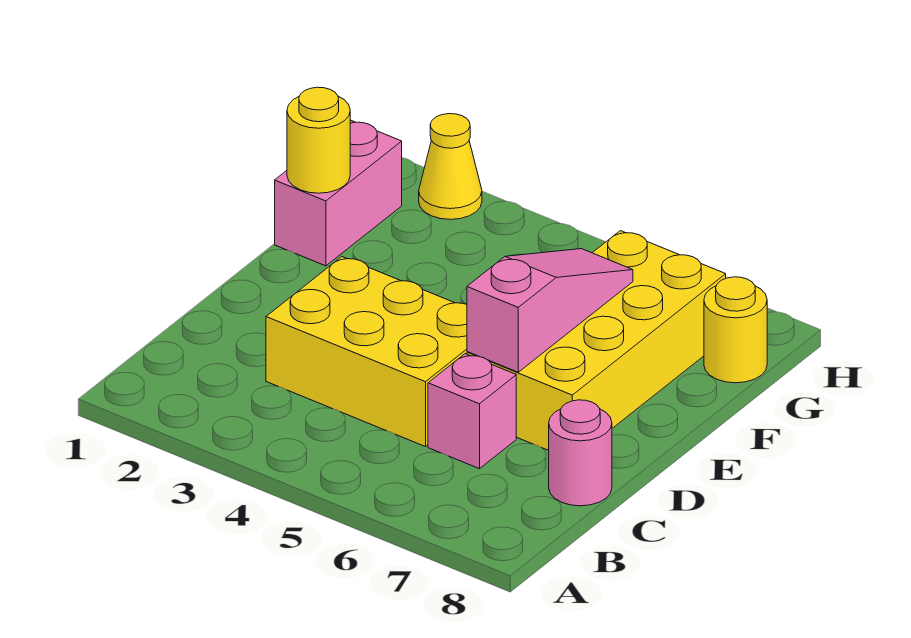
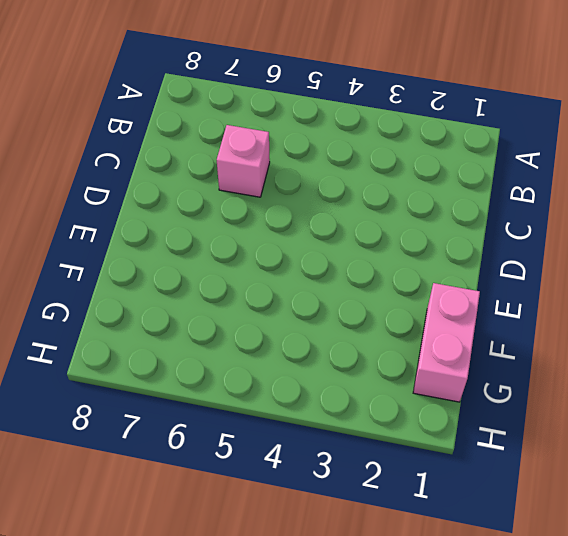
none -> yellow 2x3 brick [266,257,467,447]
none -> pink 1x1 round brick [549,400,612,506]

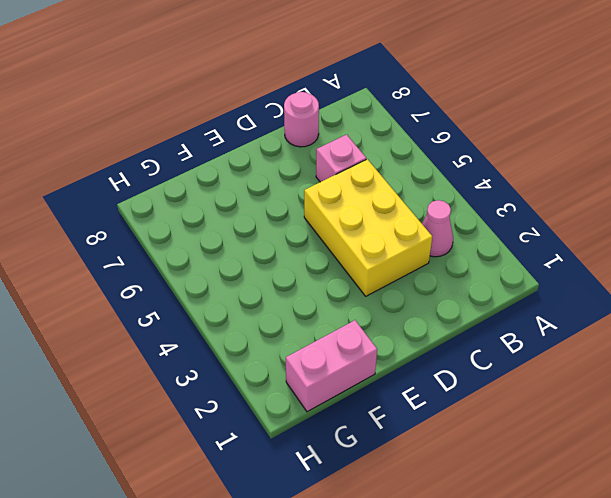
pink 1x1 cone [422,200,453,257] -> none
none -> yellow 2x4 brick [467,231,726,450]
none -> yellow 1x1 round brick [704,277,767,383]

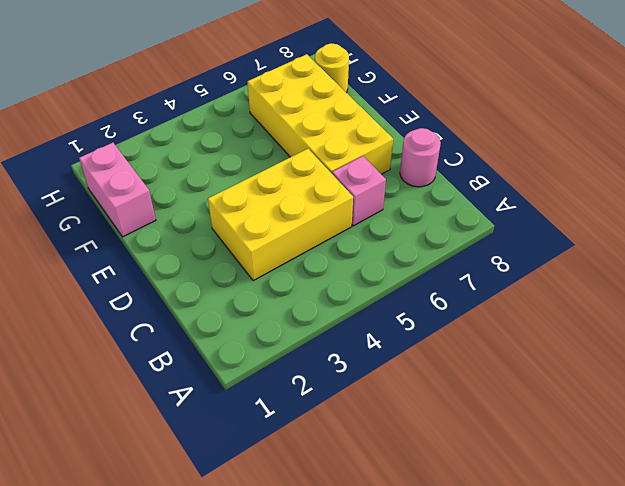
none -> yellow 1x1 cone [419,114,482,219]
none -> pink 1x3 slope [467,249,633,372]

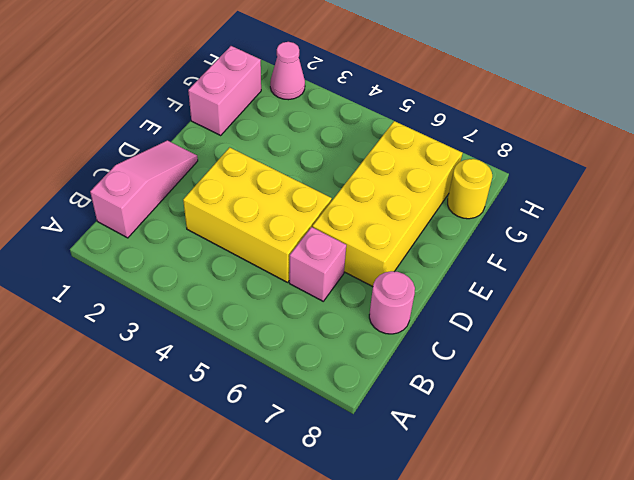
pink 1x3 slope [90,140,198,238] -> pink 1x3 slope moved to [467,249,633,372]
pink 1x1 cone [270,42,305,100] -> yellow 1x1 cone [419,114,482,219]
none -> yellow 1x1 round brick [287,87,350,193]

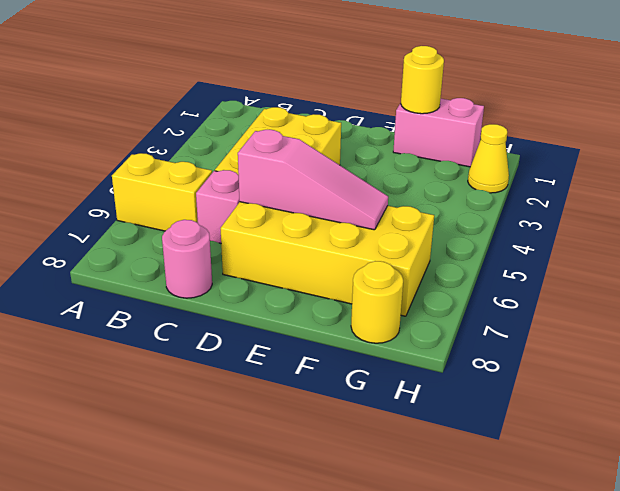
yellow 1x2 brick [112,153,212,231] -> none

